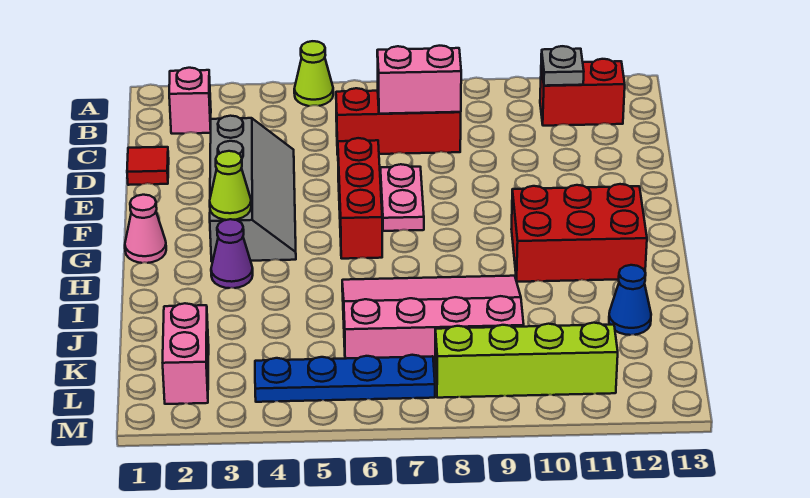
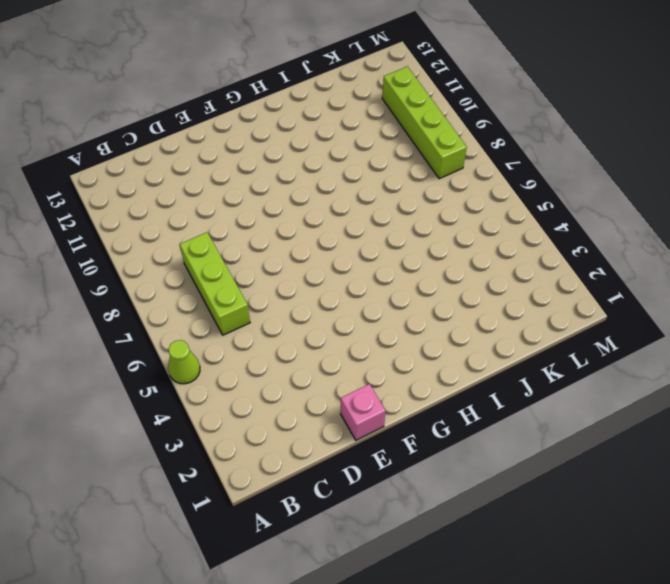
lime 1x3 brick [180,232,250,335] -> red 1x3 brick [336,88,461,155]
pink 1x1 brick [341,384,386,440] -> pink 1x1 brick moved to [169,68,211,134]
none -> red 1x2 brick [540,59,625,126]
none -> red 1x1 tile [127,147,169,185]
none -> grey 2x4 slope [210,116,296,262]

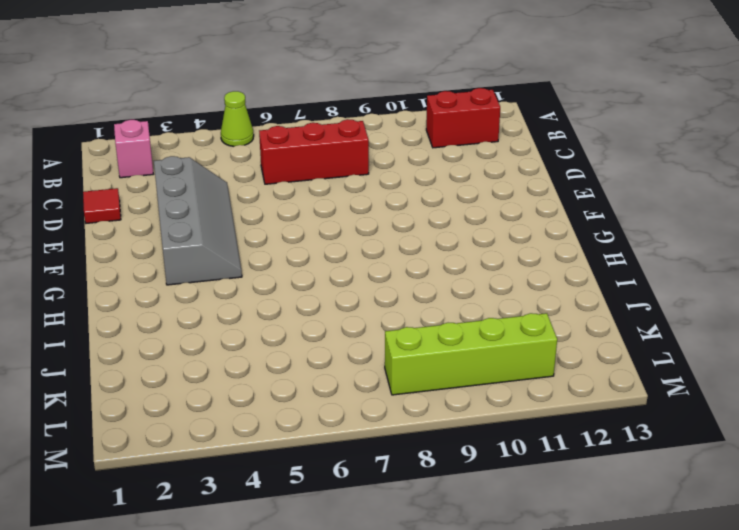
none -> red 1x3 brick [338,138,382,259]
none -> pink 1x2 plate [380,164,424,231]
none -> pink 1x1 cone [125,195,166,263]

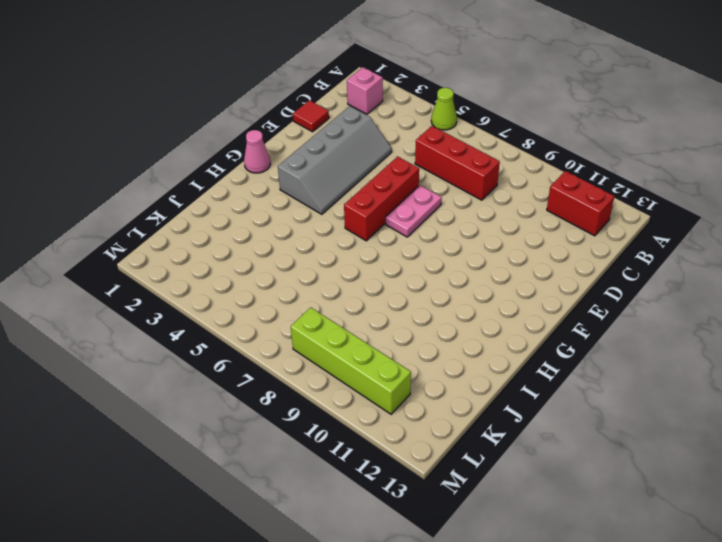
none -> red 2x3 brick [511,184,647,282]
none -> purple 1x1 cone [211,219,253,288]
none -> pink 3x4 slope [342,276,524,368]

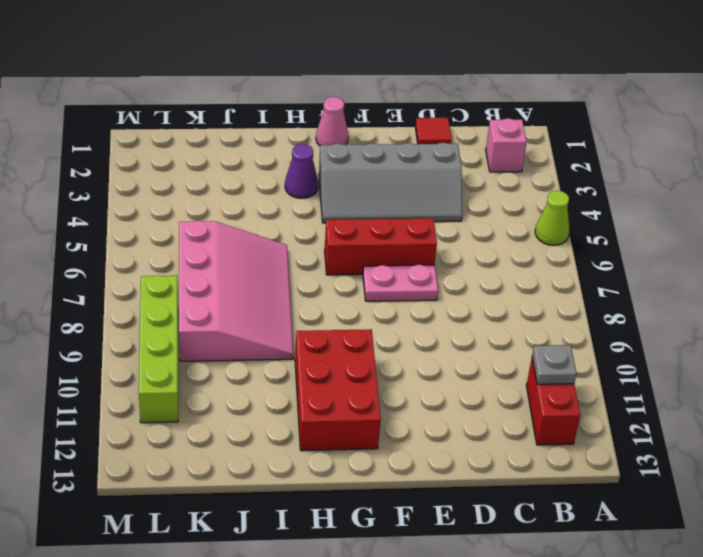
none -> red 1x3 brick [336,88,461,155]
none -> blue 1x1 cone [609,265,651,335]
none -> pink 1x2 brick [163,303,209,404]

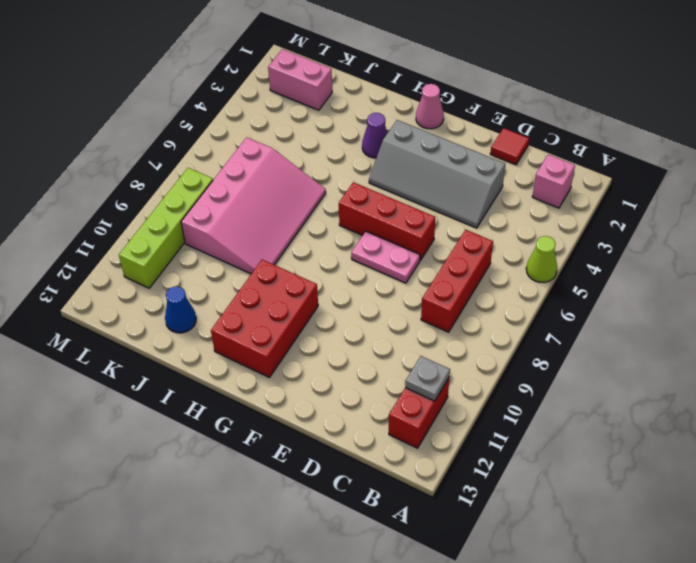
none -> blue 1x4 plate [255,355,435,402]
none -> pink 1x2 brick [377,46,461,114]
none -> lime 1x1 cone [210,151,251,220]

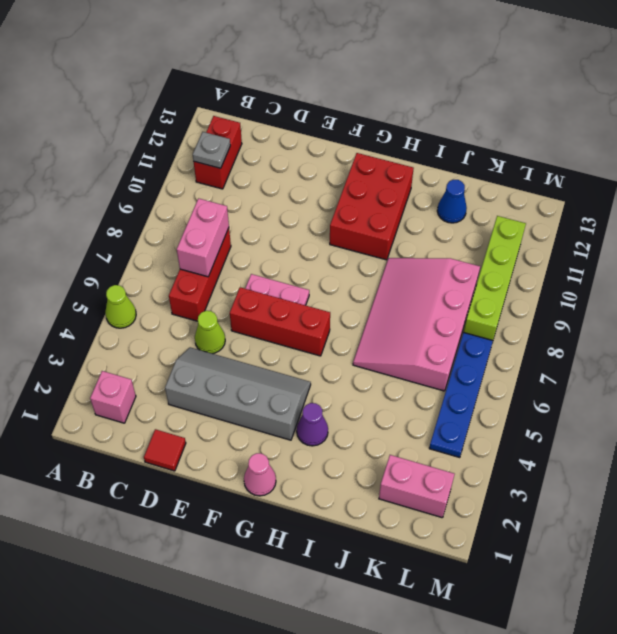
lime 1x1 cone [195,311,225,354] -> lime 1x1 cone moved to [210,151,251,220]

